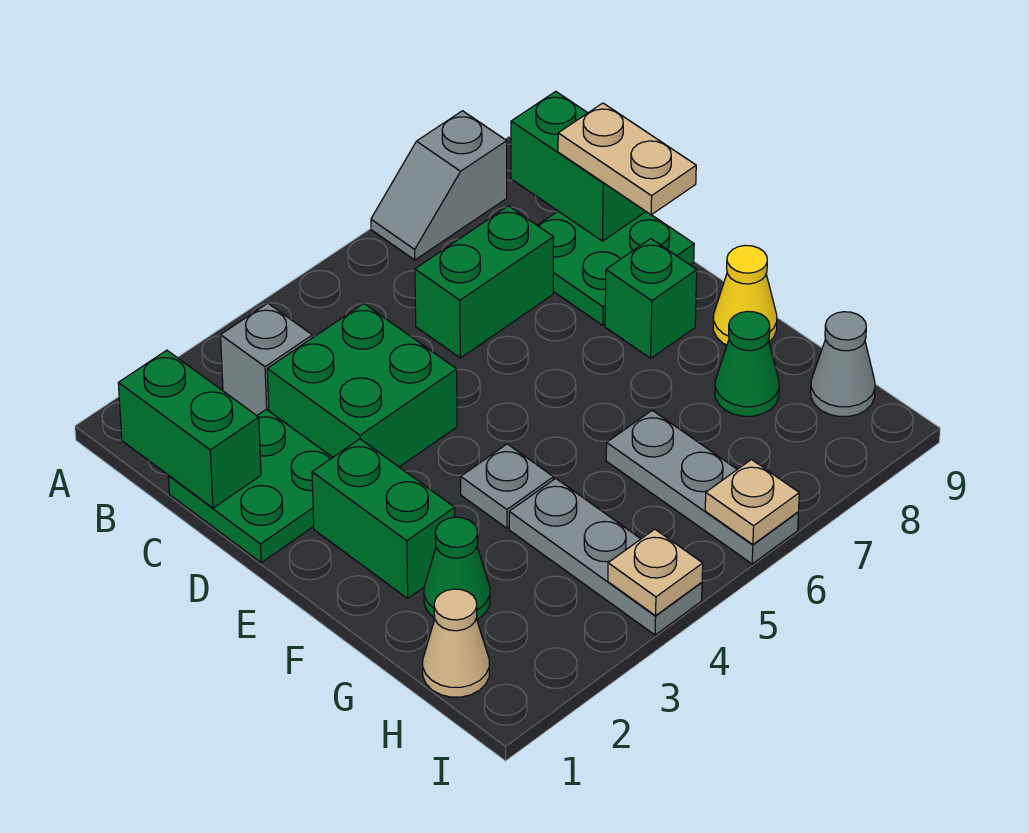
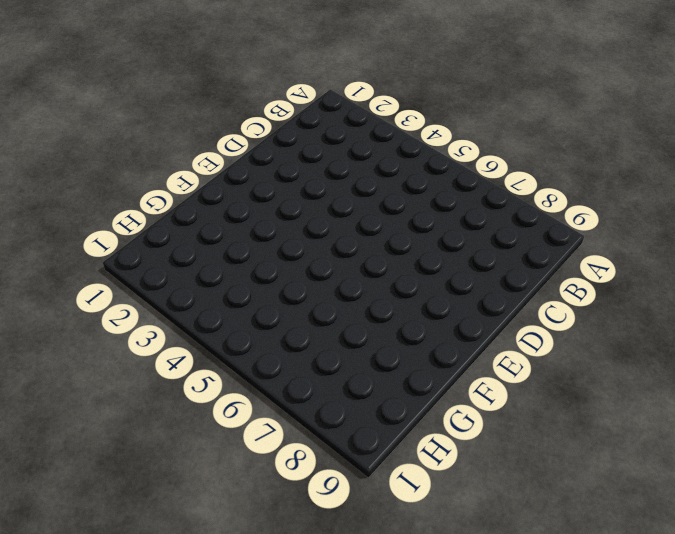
none -> grey 1x2 slope [371,111,507,260]
none -> grey 1x1 brick [221,303,312,415]
none -> green 2x2 plate [168,409,333,563]

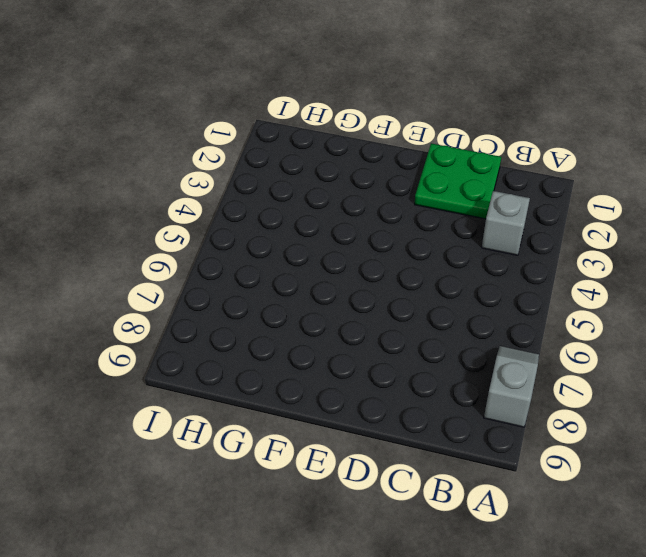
none -> green 2x2 brick [267,303,457,467]
none -> green 1x2 brick [415,206,554,358]
none -> green 2x2 plate [537,211,694,325]

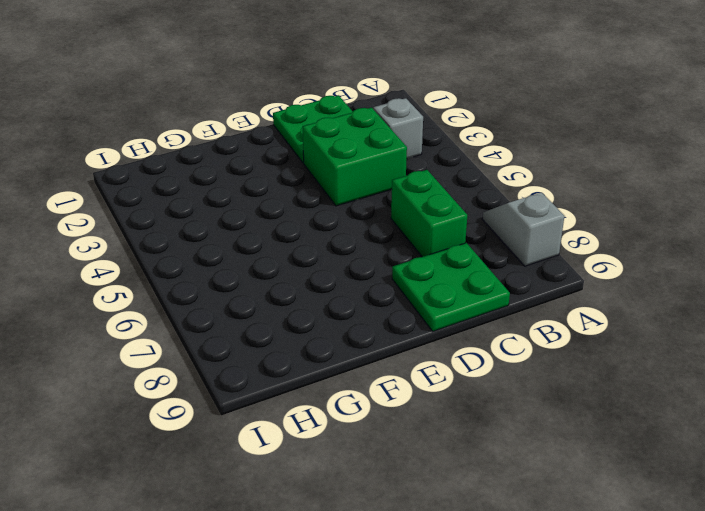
none -> green 1x2 brick [312,439,455,598]
none -> green 1x1 brick [605,239,697,358]
none -> grey 1x1 plate [461,444,553,528]

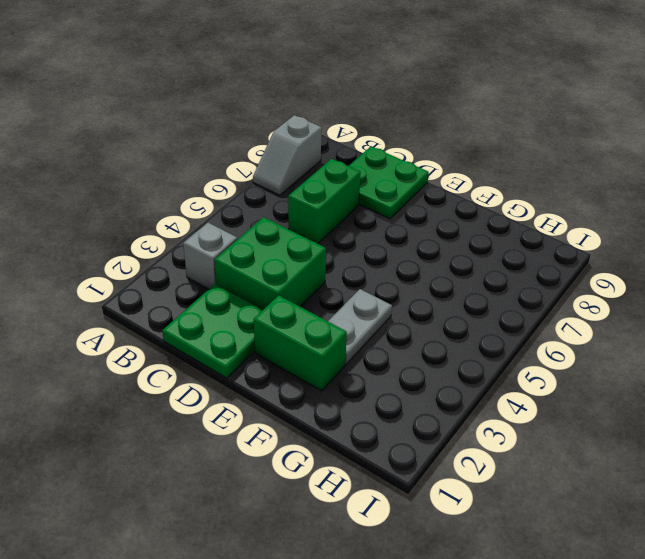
grey 1x2 plate [328,289,392,364] -> grey 1x1 plate [461,444,553,528]
none -> green 1x1 brick [605,239,697,358]
none -> yellow 1x1 cone [713,245,777,345]
none -> green 1x1 cone [424,517,490,619]

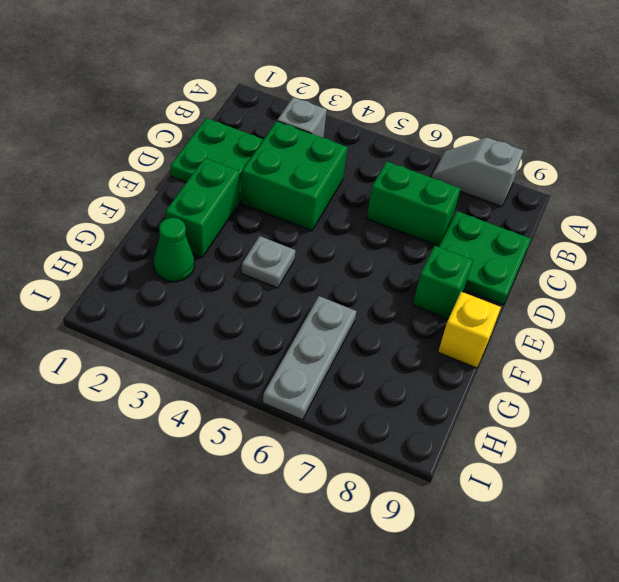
yellow 1x1 brick [438,292,501,368] -> yellow 1x1 cone [713,245,777,345]
none -> grey 1x3 plate [509,479,702,635]
none -> green 1x1 cone [715,311,779,416]
none -> tan 1x1 cone [423,589,489,697]

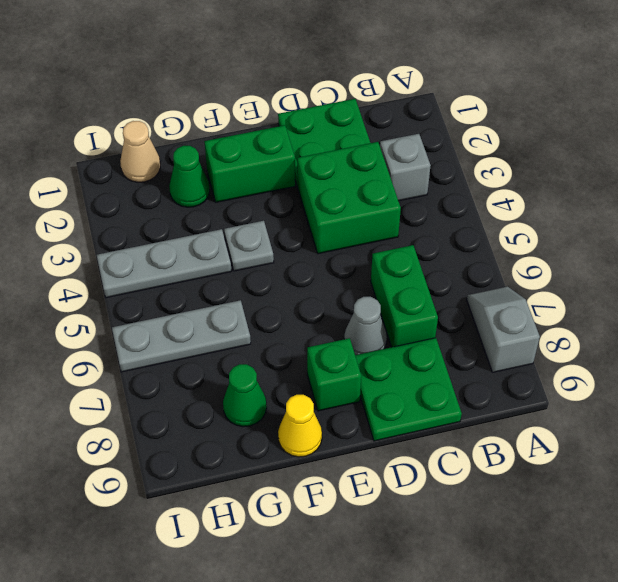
grey 1x1 cone [344,297,387,355] -> grey 1x1 cone moved to [811,312,875,416]
none -> green 1x2 brick [118,350,261,508]
none -> green 1x2 brick [511,91,646,241]
none -> tan 1x1 plate [608,529,703,616]

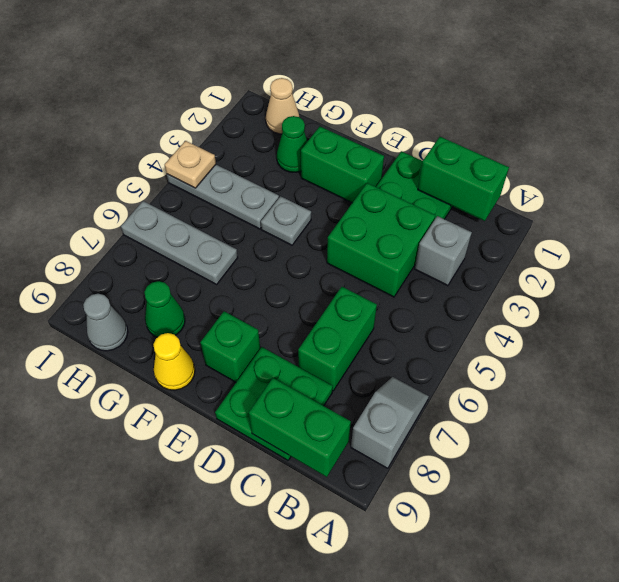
none -> tan 1x1 plate [705,460,799,545]
none -> tan 1x2 plate [558,103,696,215]

